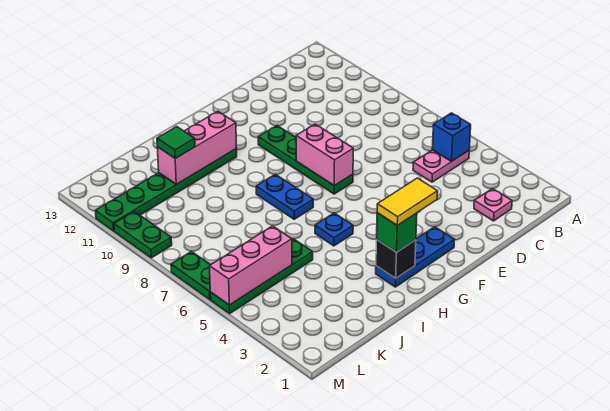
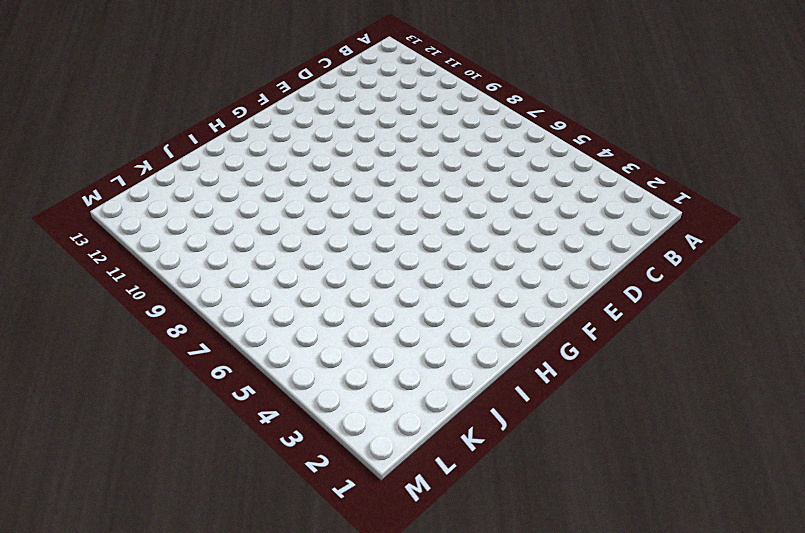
none -> pink 1x2 plate [413,150,469,182]
none -> pink 1x1 plate [474,189,512,221]
none -> blue 1x3 plate [376,227,454,287]

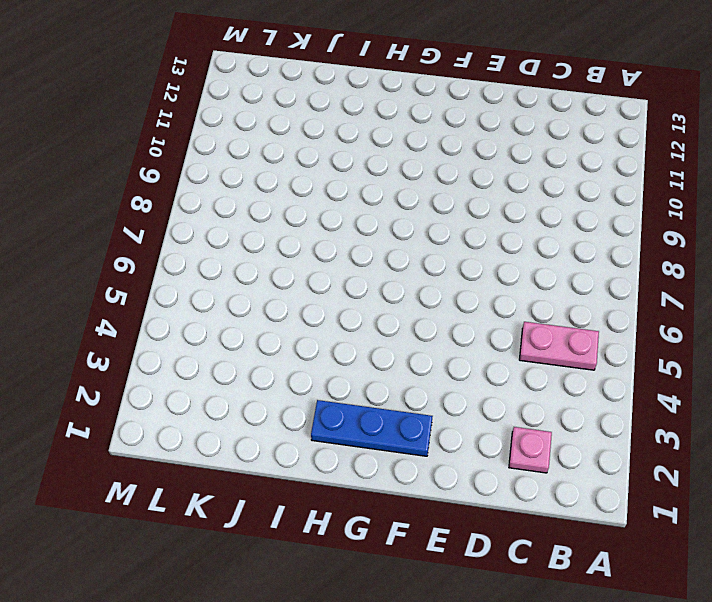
none -> green 1x4 plate [258,126,353,194]
none -> blue 1x1 plate [315,213,353,246]
none -> blue 1x2 plate [256,174,313,219]

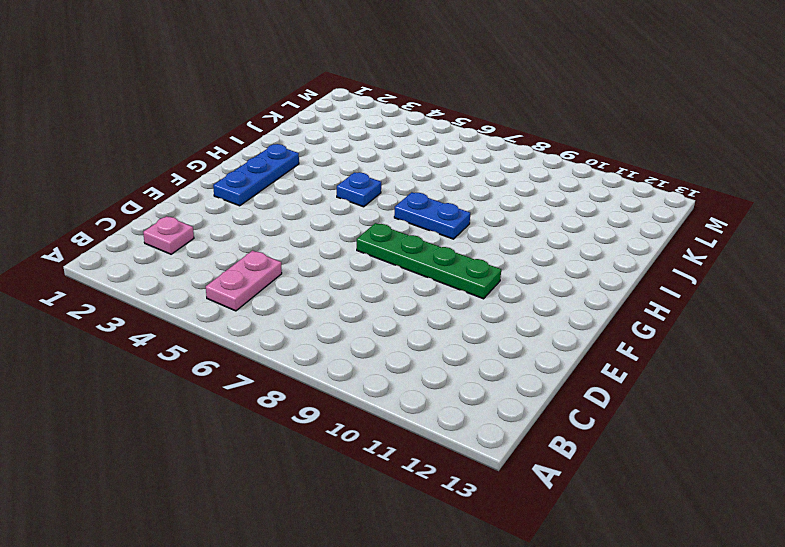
none -> green 1x6 plate [95,149,237,231]
none -> green 1x4 plate [210,239,313,314]
none -> green 1x2 plate [171,252,211,299]

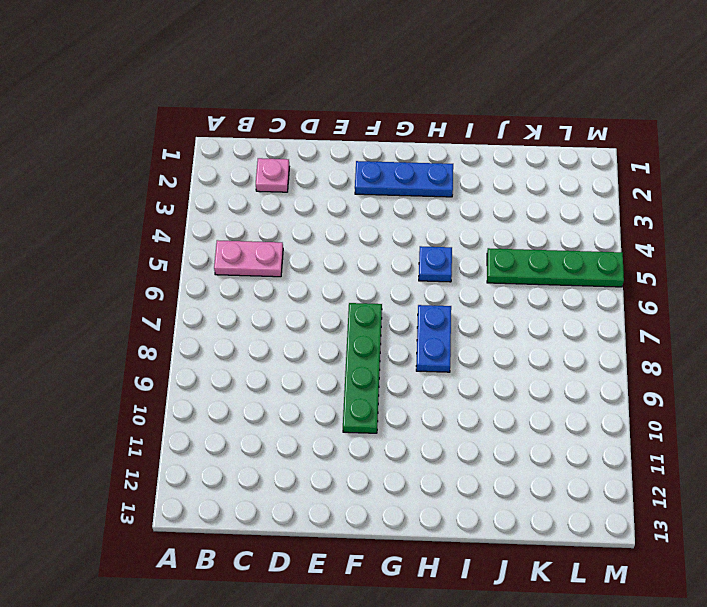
none -> green 1x6 plate [95,149,237,231]
none -> green 1x2 plate [171,252,211,299]
none -> green 1x2 plate [114,211,172,258]

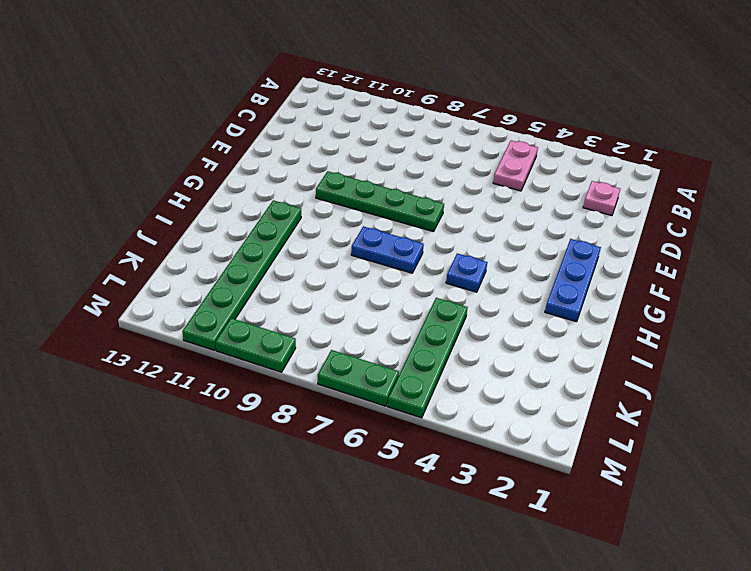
none -> blue 1x1 brick [432,113,471,161]
none -> pink 1x2 brick [296,124,353,186]
none -> black 1x1 brick [376,240,416,278]

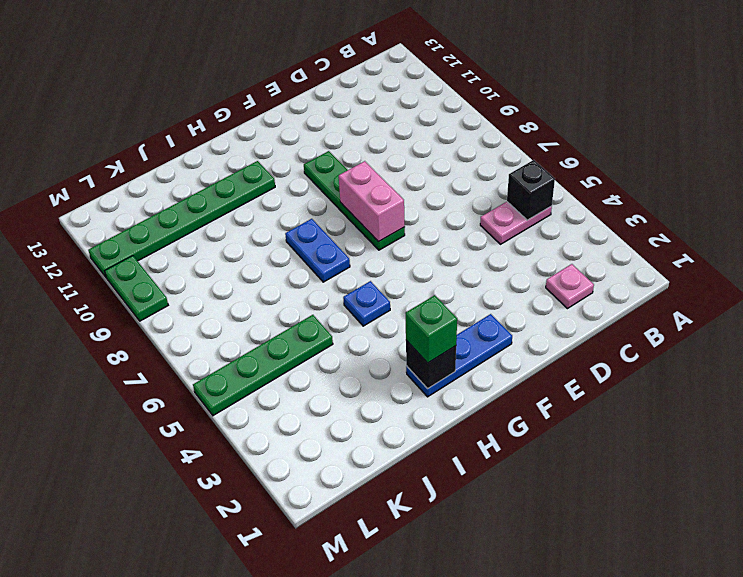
black 1x1 brick [507,160,555,220] -> blue 1x1 brick [432,113,471,161]
none -> green 1x2 plate [171,252,211,299]
none -> pink 1x3 brick [157,111,236,184]
none -> pink 1x3 brick [210,226,292,305]

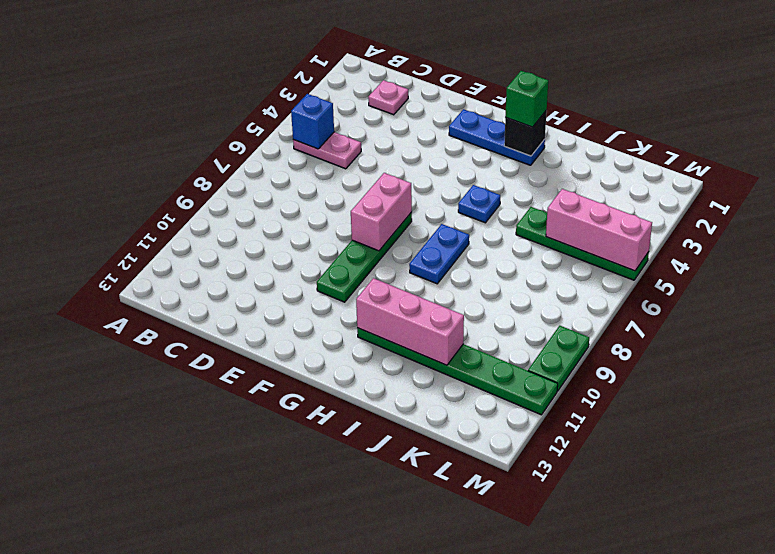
none -> green 1x2 plate [171,252,211,299]
none -> green 1x1 tile [157,127,195,158]
none -> yellow 1x2 tile [377,178,438,225]

